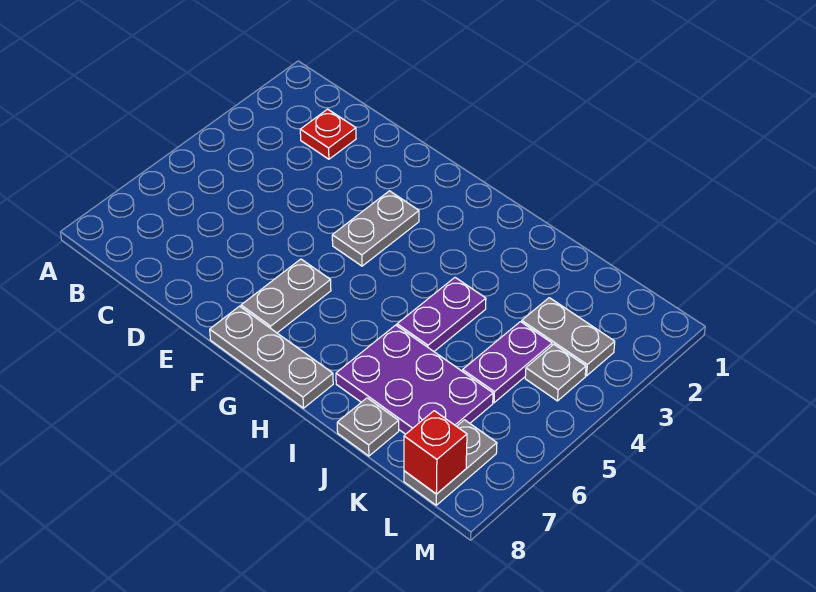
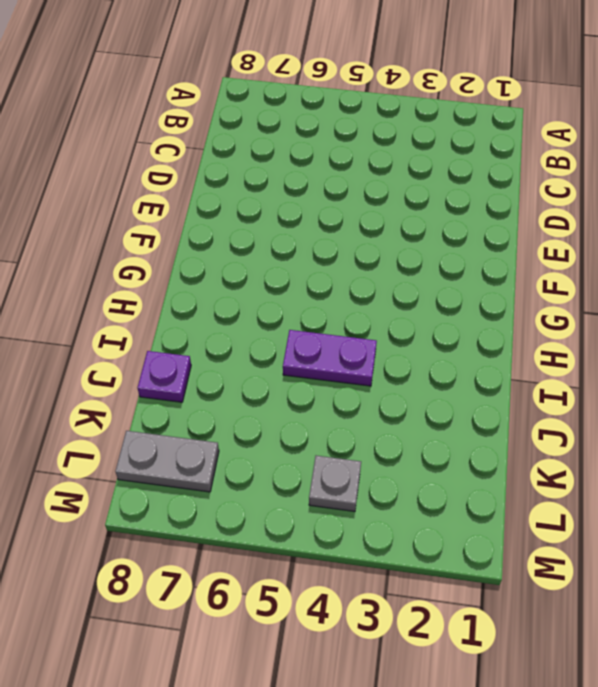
purple 1x1 plate [137,351,191,402] -> grey 1x1 plate [337,398,399,456]
none -> red 1x1 plate [300,109,356,159]
none -> grey 1x2 plate [332,191,419,266]
none -> grey 1x2 plate [241,259,331,333]

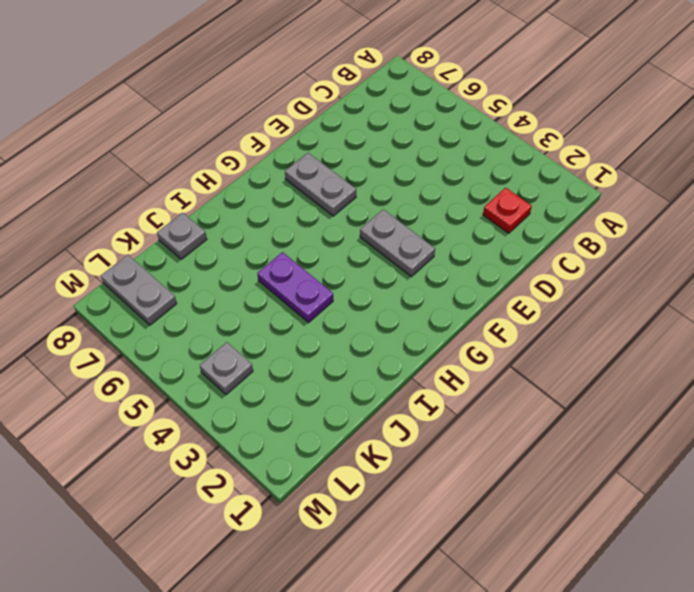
none -> grey 1x3 plate [210,306,333,408]
none -> purple 2x3 plate [336,325,493,434]
none -> grey 1x2 plate [522,298,615,376]

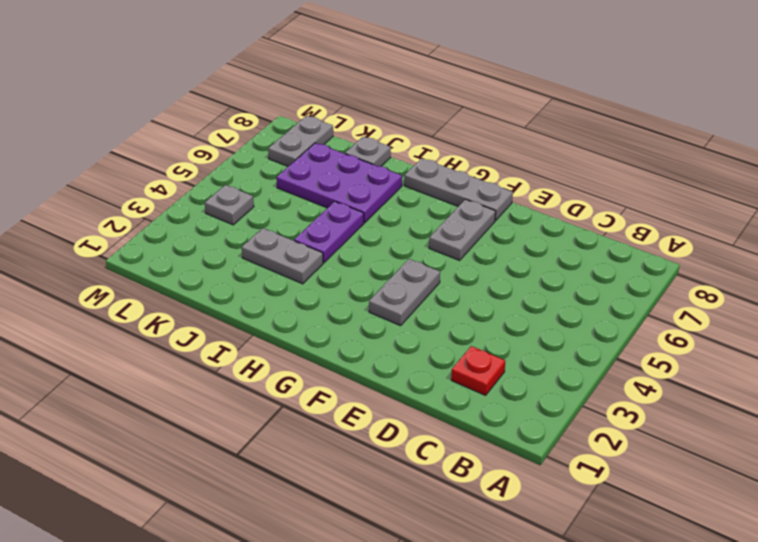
grey 1x2 plate [242,228,323,284] -> grey 1x2 plate moved to [522,298,615,376]
none -> purple 1x2 plate [463,322,552,403]
none -> red 1x1 brick [404,411,467,494]

